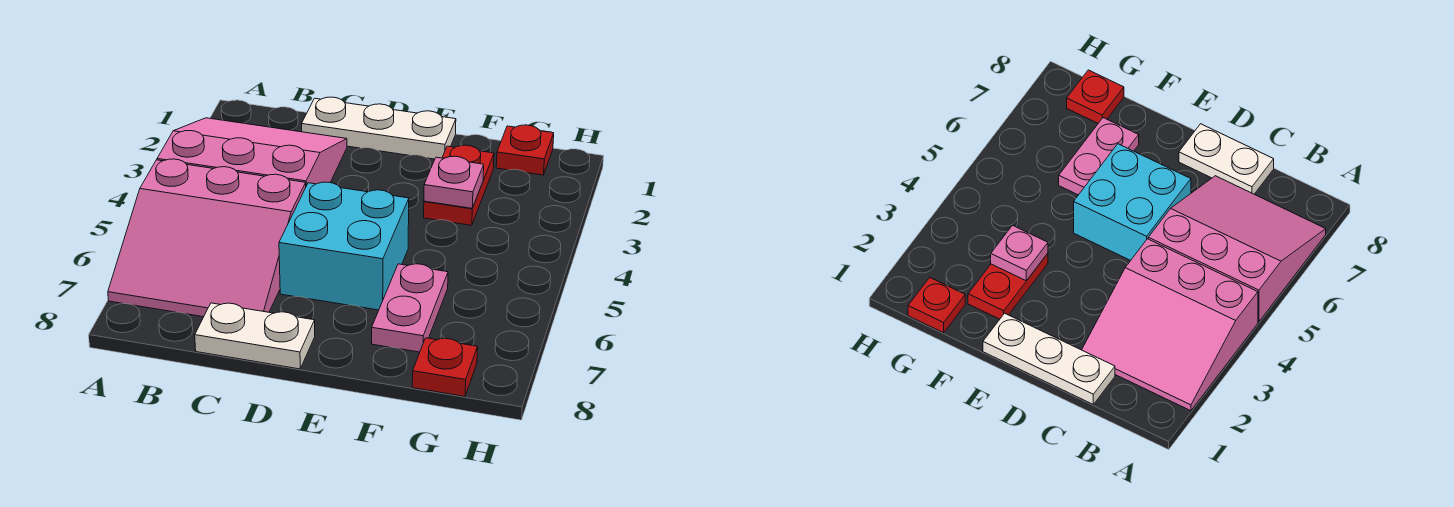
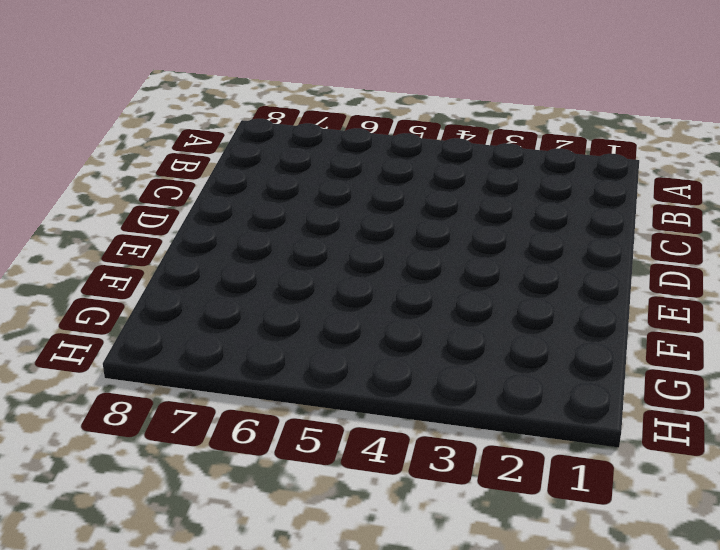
none -> pink 3x3 slope [157,118,347,186]
none -> pink 3x3 slope [108,159,306,317]

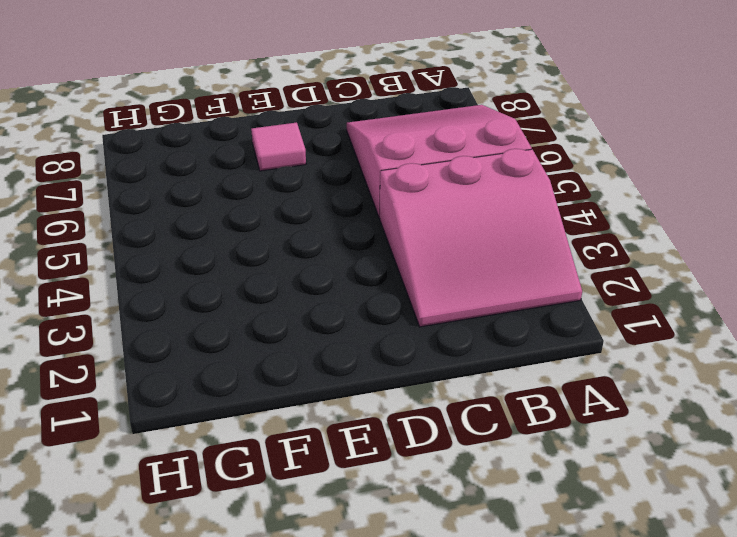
pink 1x1 tile [251,122,306,171] -> none
none -> white 1x3 plate [302,97,456,159]
none -> white 1x2 plate [195,303,315,369]

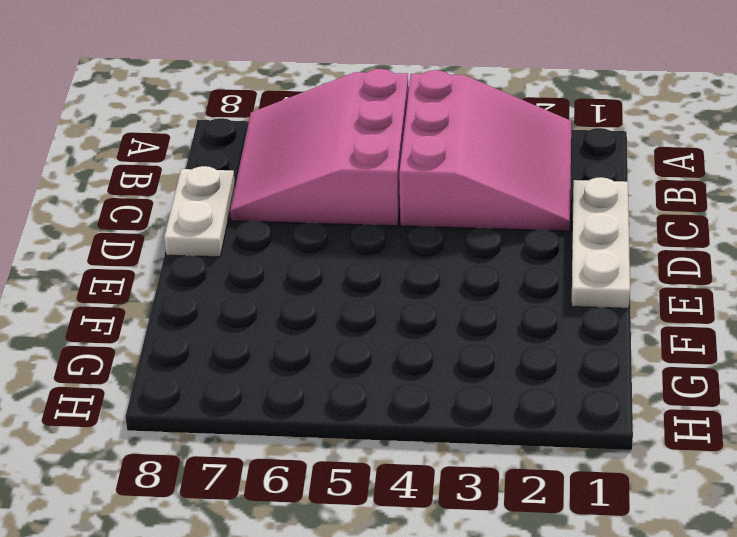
none -> cyan 2x2 brick [279,182,409,310]
none -> red 1x2 plate [424,145,494,225]

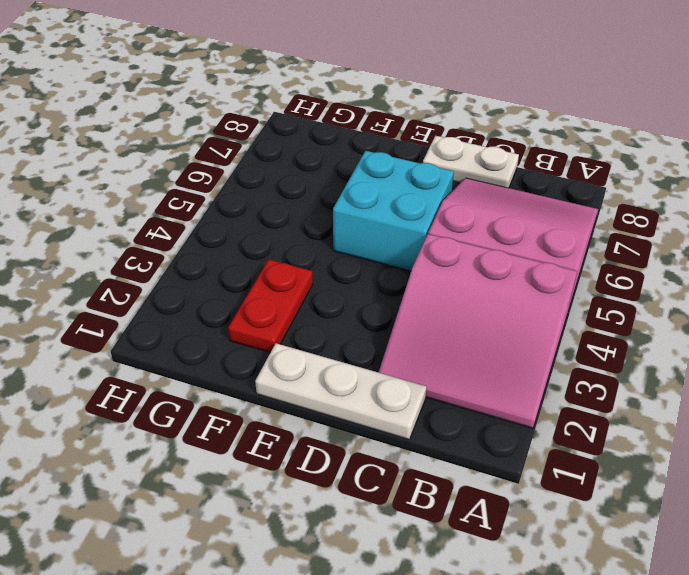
none -> pink 1x2 plate [372,264,448,352]
none -> red 1x1 plate [496,125,554,175]

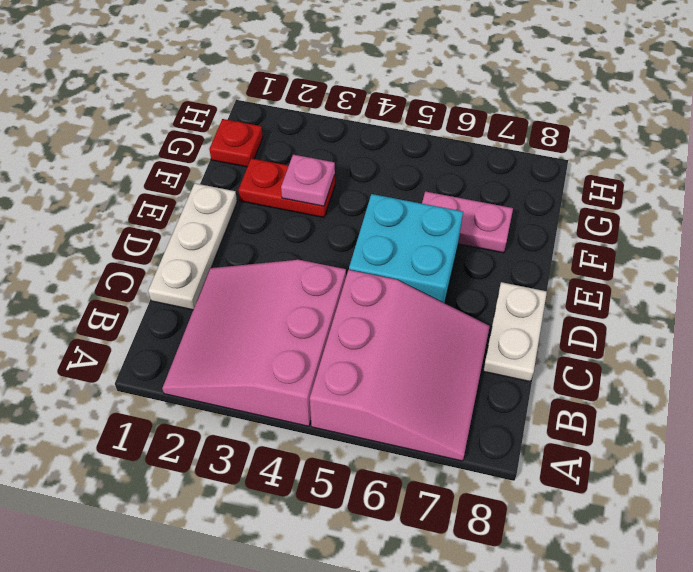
none -> red 1x1 plate [412,338,478,397]

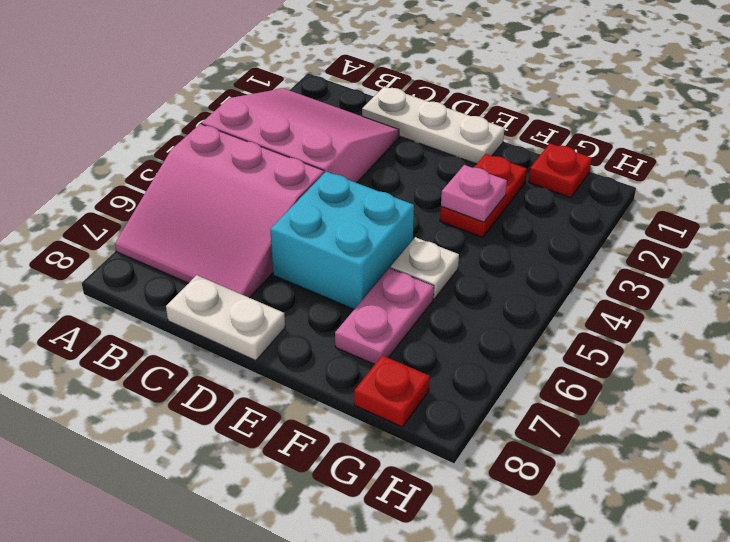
white 1x1 plate [391,237,459,299] -> none

